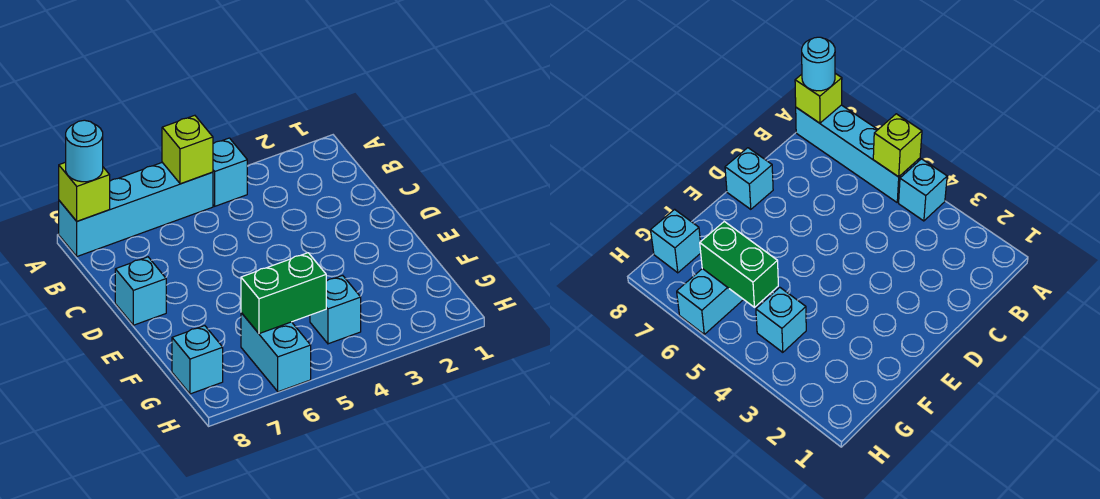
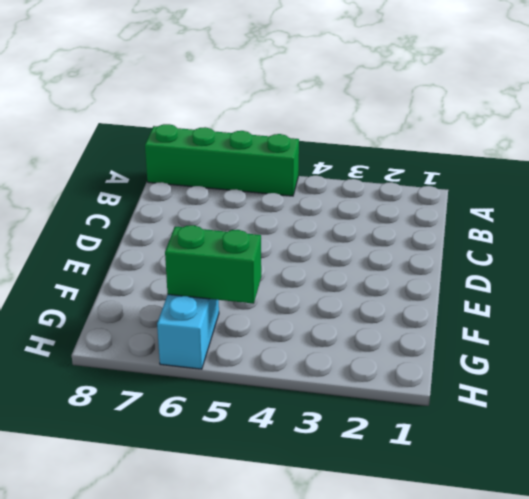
green 1x4 brick [145,124,299,196] -> cyan 1x4 brick [59,162,213,256]
none -> cyan 1x1 brick [213,138,247,206]
none -> cyan 1x1 brick [115,257,166,325]

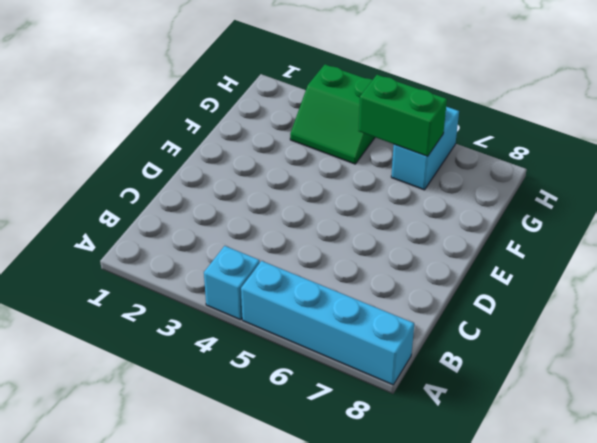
green 2x2 slope [290,64,375,164] -> cyan 1x1 brick [310,275,361,344]
none -> cyan 1x1 brick [115,257,166,325]
none -> cyan 1x1 brick [172,326,223,394]

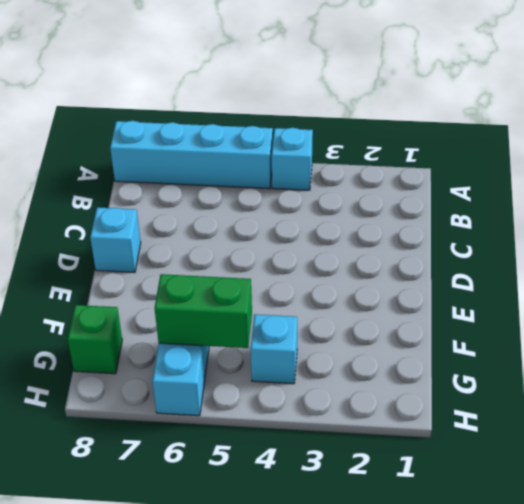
green 1x1 brick [68,305,122,374] -> cyan 1x1 brick [172,326,223,394]
none -> lime 1x1 brick [162,115,213,184]
none -> lime 1x1 brick [59,162,110,221]

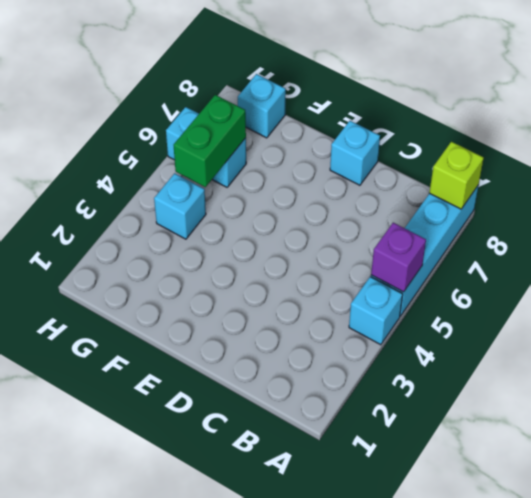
purple 1x1 brick [371,223,426,292] -> lime 1x1 brick [162,115,213,184]
none -> cyan 1x1 round brick [66,120,103,182]

